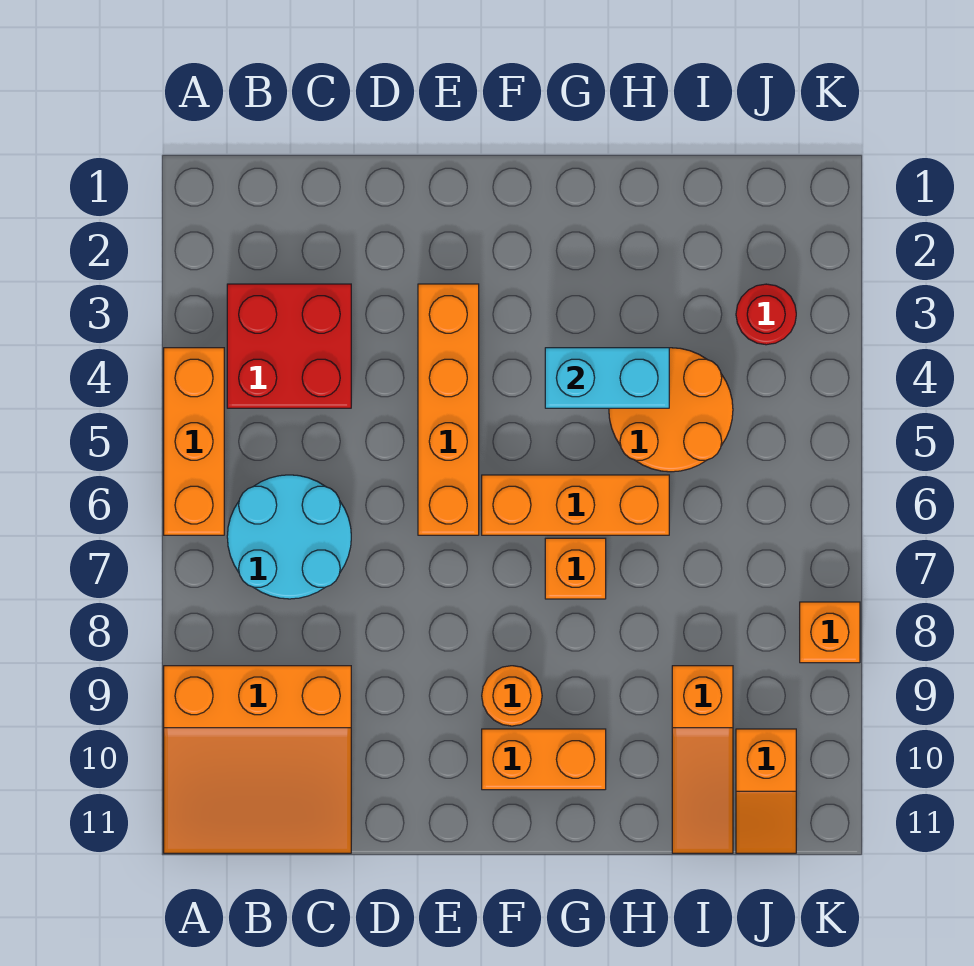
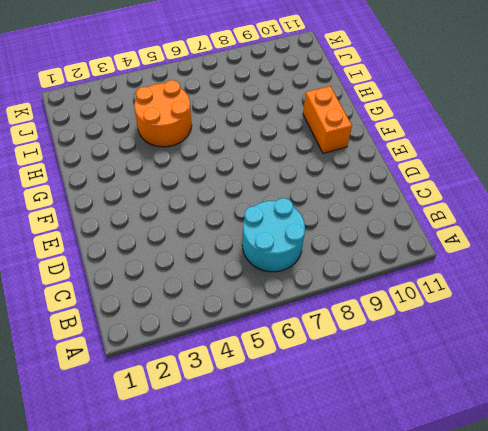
none -> orange 1x3 brick [164,348,224,535]
none -> orange 3x3 slope [164,666,351,853]
none -> red 2x2 brick [227,284,351,408]

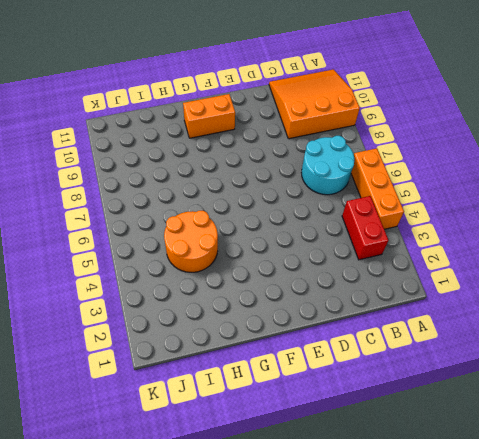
red 1x2 brick [342,196,388,260] -> red 2x2 brick [227,284,351,408]
none -> orange 1x4 brick [418,284,479,535]
none -> orange 1x3 brick [482,475,669,535]
none -> orange 1x1 round brick [482,666,542,726]

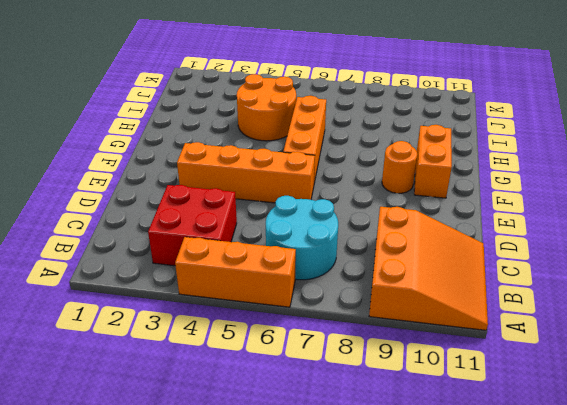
none -> orange 1x1 brick [545,538,606,599]
none -> orange 1x3 slope [672,666,733,853]
none -> red 1x1 round brick [736,284,796,345]

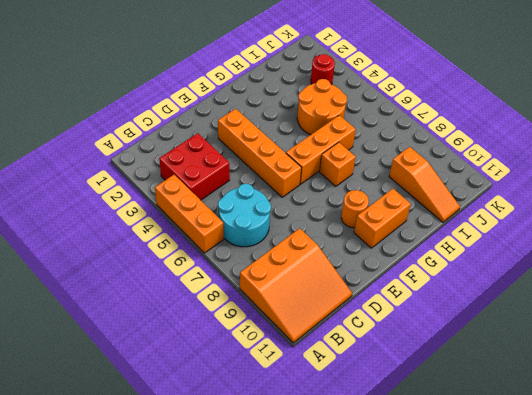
none -> orange 1x2 slope [736,729,796,853]
none -> orange 1x1 brick [800,602,860,663]
none -> cyan 1x2 brick [545,348,669,408]

